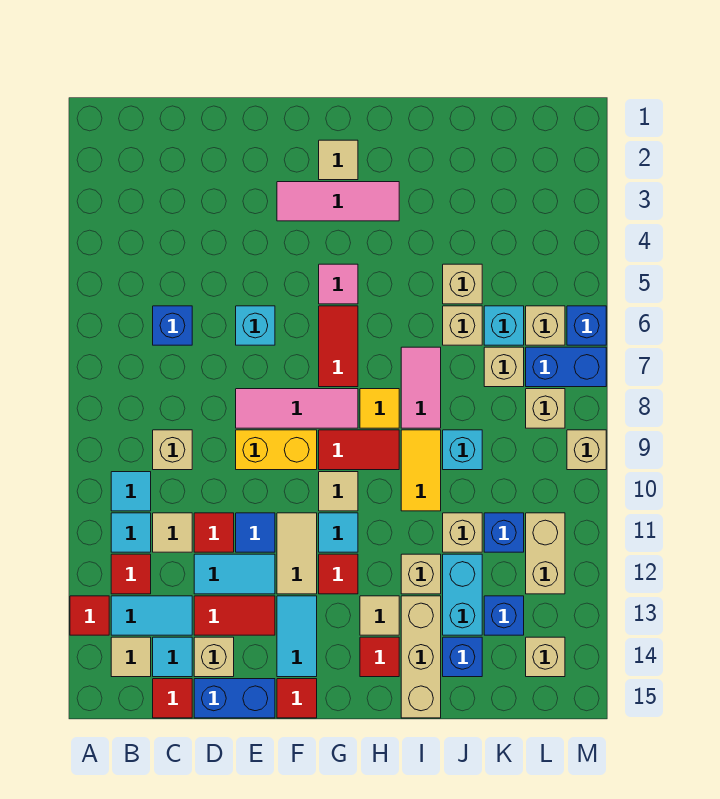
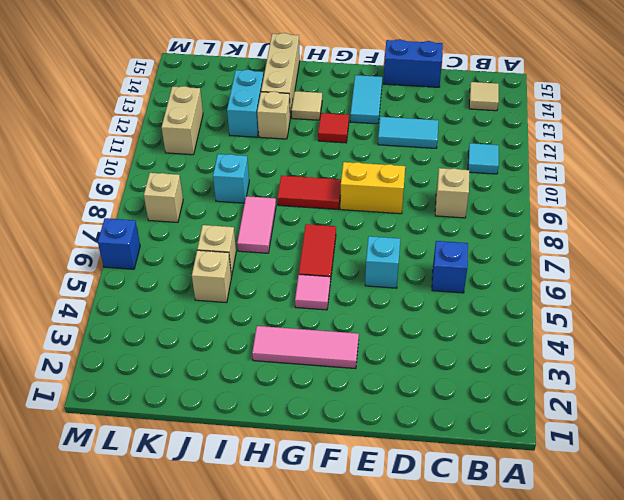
none -> red 1x1 tile [70,596,109,635]
none -> cyan 1x1 tile [111,472,151,511]
none -> red 1x1 tile [111,554,151,594]
none -> cyan 1x2 tile [111,596,192,635]

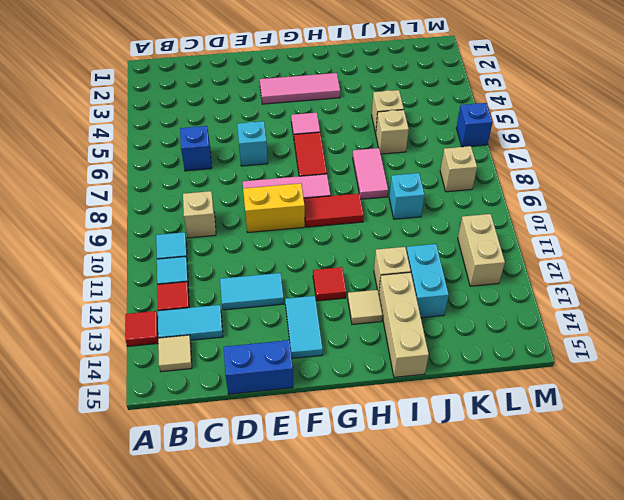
none -> tan 1x1 tile [153,513,192,552]
none -> cyan 1x1 tile [153,637,192,677]
none -> red 1x1 tile [153,679,192,718]
none -> red 1x1 tile [194,513,234,552]

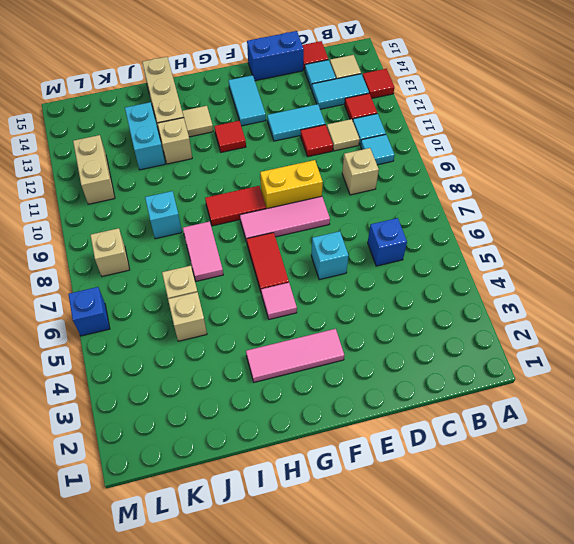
none -> red 1x2 tile [194,596,275,635]
none -> tan 1x1 brick [194,637,234,677]
none -> blue 1x1 tile [236,513,275,552]
none -> tan 1x2 tile [277,513,317,594]

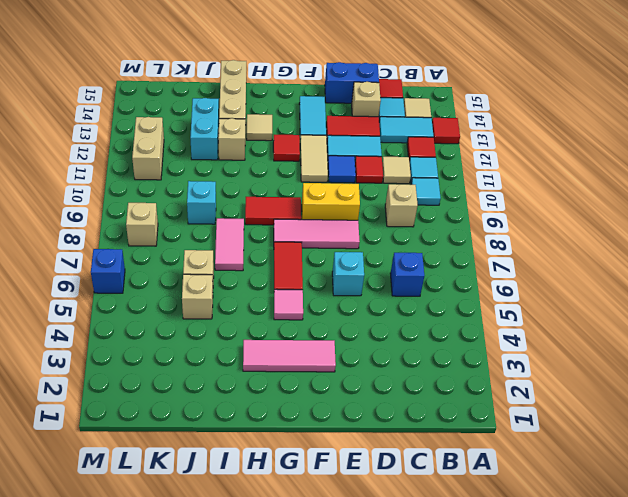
none -> red 1x1 tile [277,679,317,718]
none -> tan 1x1 tile [319,140,358,180]
none -> tan 1x1 tile [319,472,358,511]
none -> cyan 1x1 tile [319,513,358,552]

